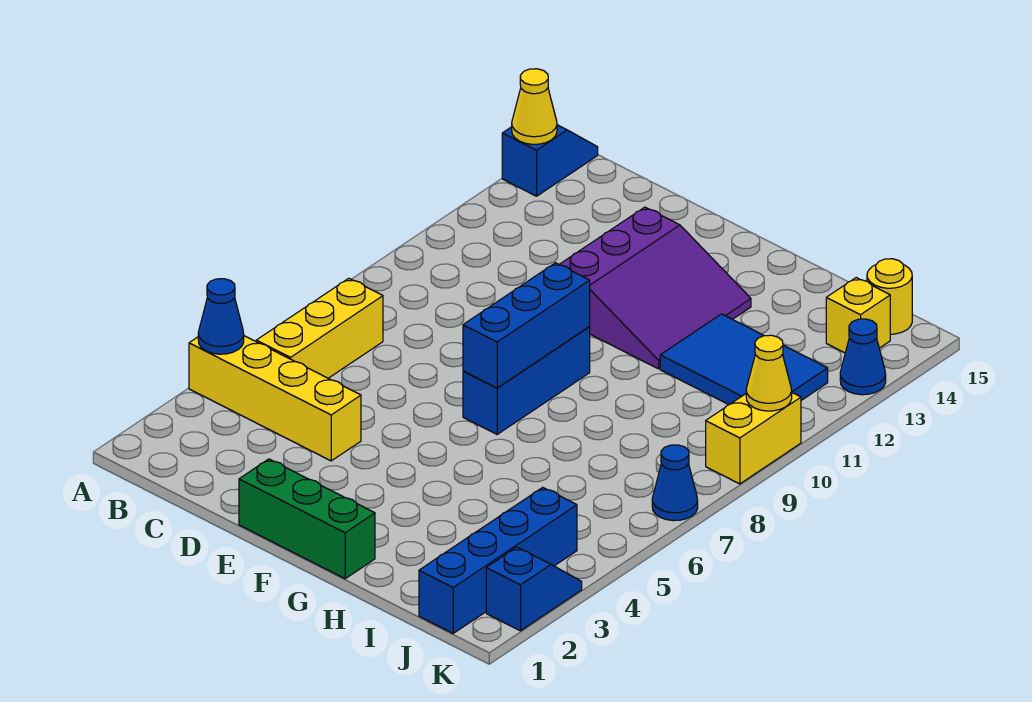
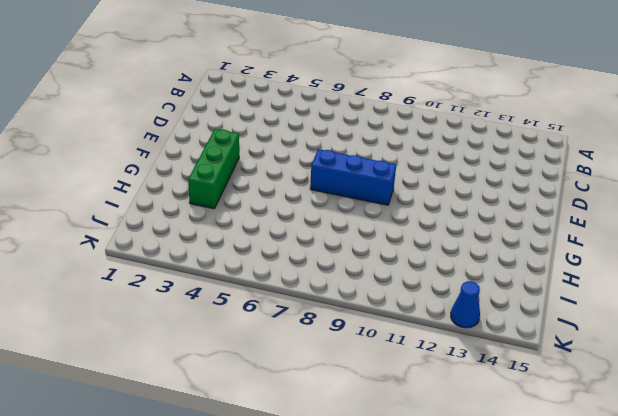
green 1x3 brick [188,129,239,209] -> green 1x3 brick moved to [239,459,375,579]
none -> yellow 1x4 brick [189,336,361,461]
none -> blue 1x2 slope [502,125,598,196]
none -> yellow 1x3 brick [256,278,383,378]

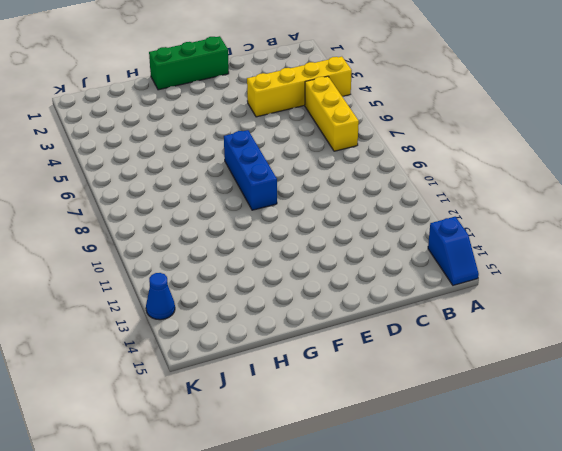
none -> purple 3x3 slope [559,207,751,369]
none -> blue 2x3 tile [660,314,828,405]
none -> blue 1x4 brick [419,487,577,633]

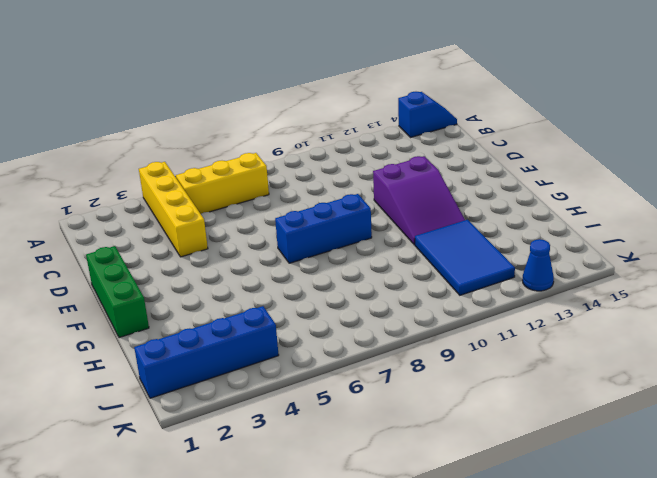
purple 2x3 slope [373,156,465,245] -> purple 3x3 slope [559,207,751,369]
none -> yellow 1x1 brick [826,278,890,353]
none -> yellow 1x1 round brick [867,259,912,334]
none -> blue 1x2 slope [486,547,582,631]

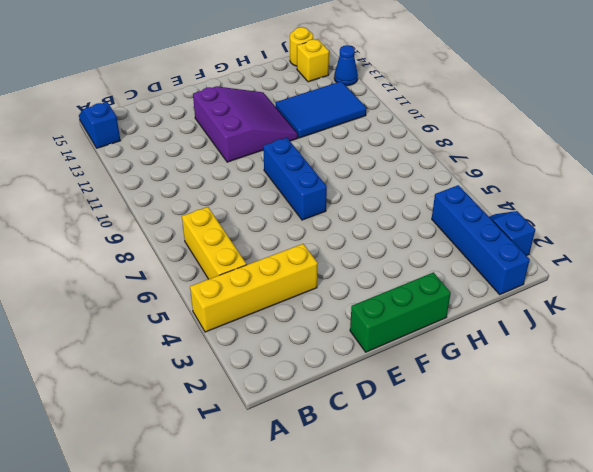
none -> blue 1x1 cone [652,445,698,521]
none -> yellow 1x2 brick [706,393,801,484]
none -> blue 1x1 cone [198,279,244,354]

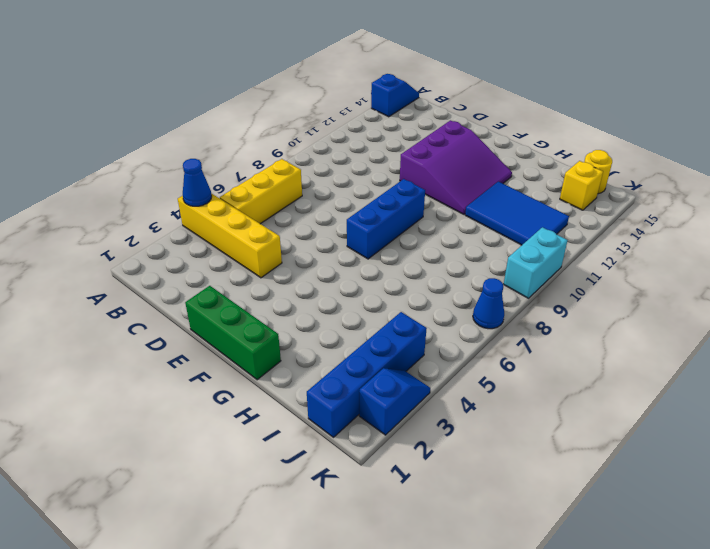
cyan 1x2 brick [504,227,568,298] -> yellow 1x2 brick [706,393,801,484]
none -> blue 1x1 cone [840,319,886,395]
none -> yellow 1x1 cone [512,69,557,144]
none -> blue 1x3 brick [463,263,590,388]

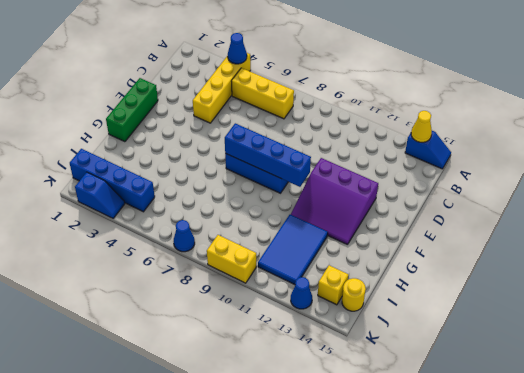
blue 1x4 brick [225,123,311,187] -> blue 1x3 brick [463,263,590,388]
none -> yellow 1x1 cone [746,335,792,411]

